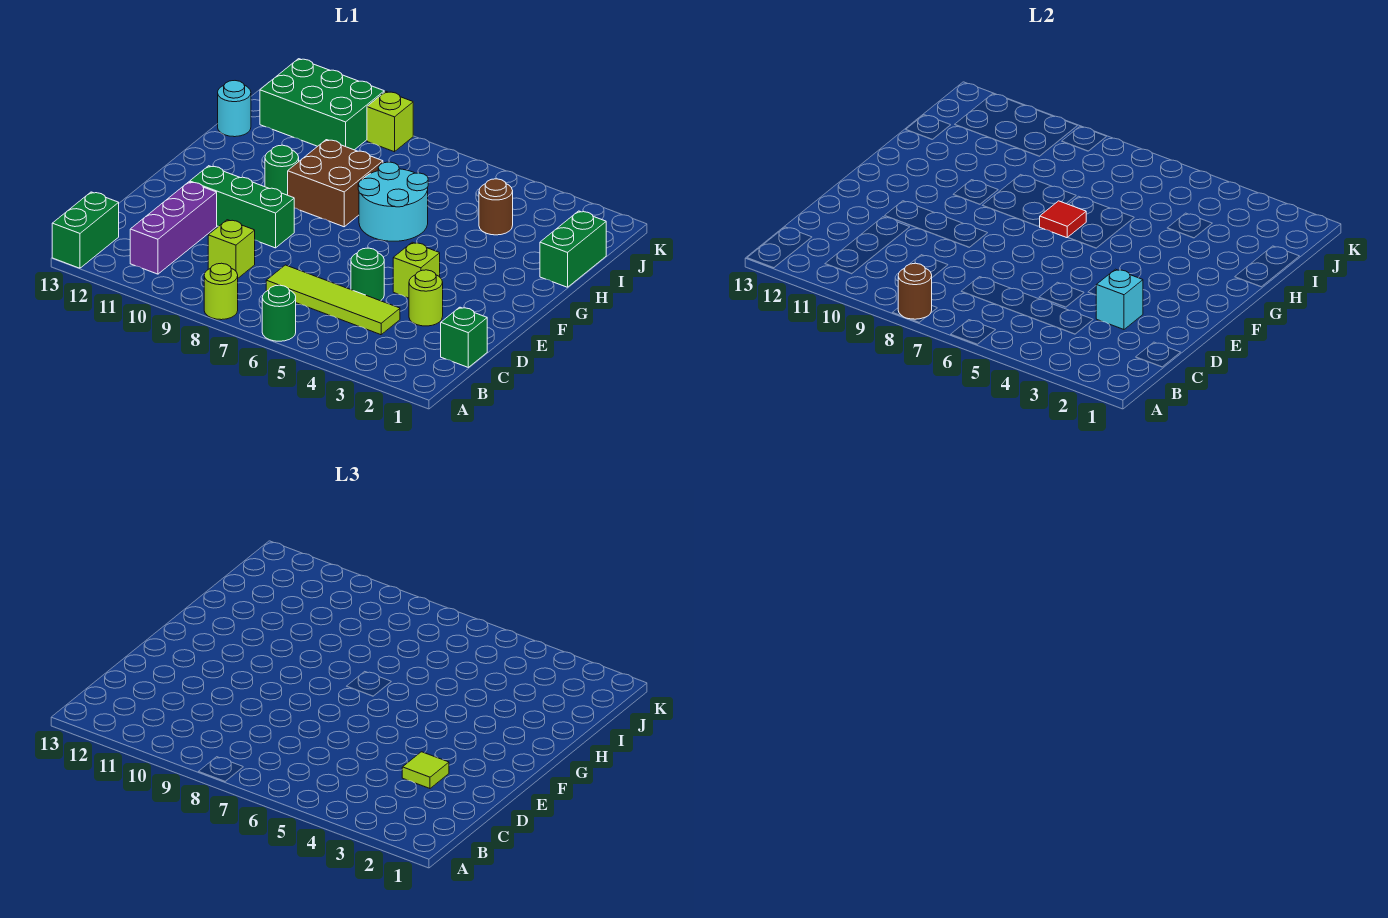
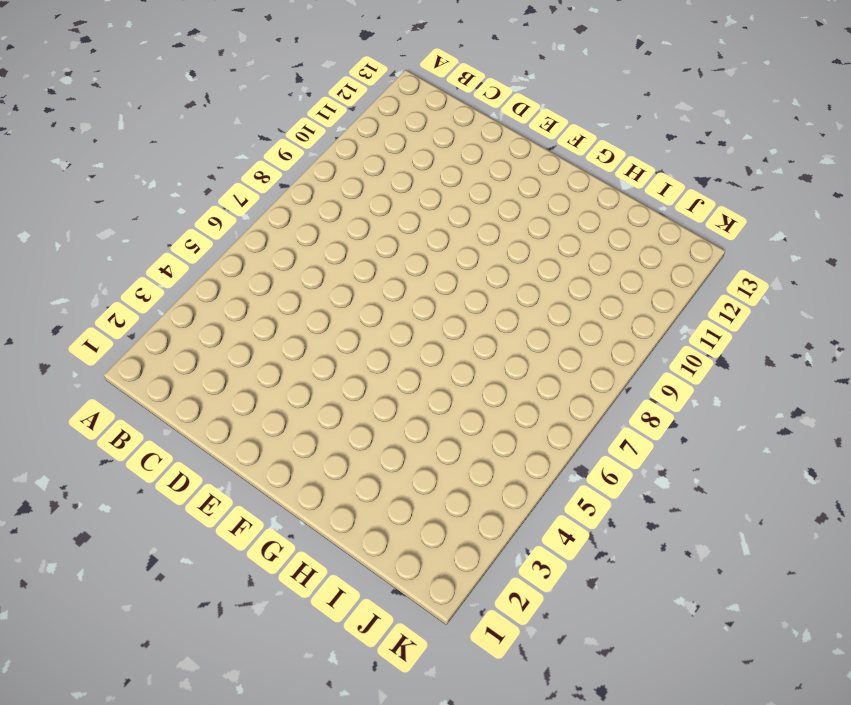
none -> green 1x1 round brick [262,285,296,341]
none -> lime 1x1 round brick [204,263,238,320]
none -> green 1x2 brick [52,192,119,268]

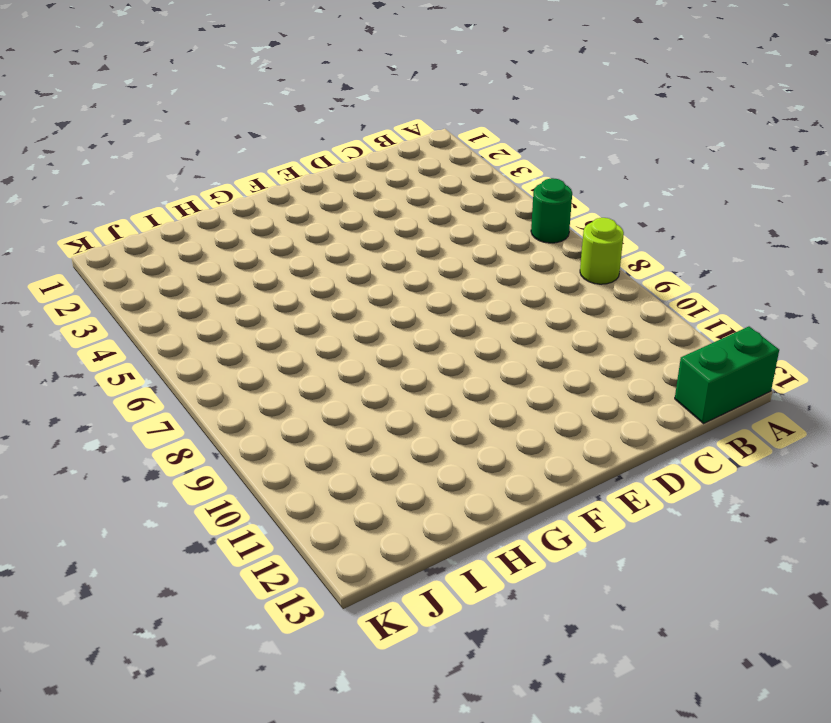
none -> purple 1x3 brick [130,182,217,274]
none -> green 1x1 brick [441,307,487,367]
none -> lime 1x4 tile [266,265,400,335]

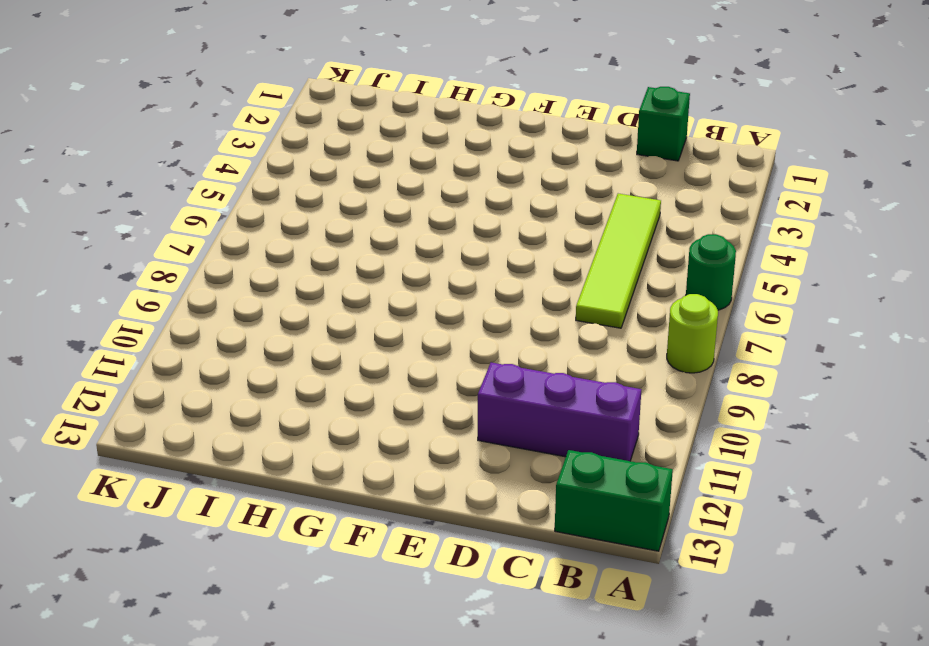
none -> lime 1x1 brick [208,220,255,278]
none -> lime 1x1 round brick [409,270,443,326]
none -> green 1x1 round brick [351,248,384,301]

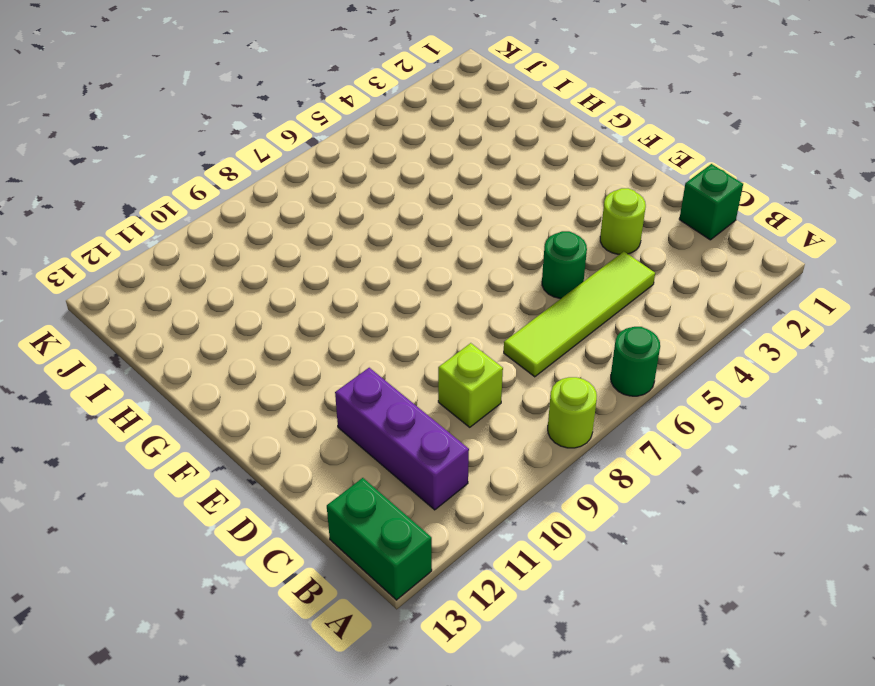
none -> lime 1x1 brick [393,242,440,298]
none -> green 1x3 brick [190,166,294,248]
none -> cyan 2x2 round brick [358,162,428,241]

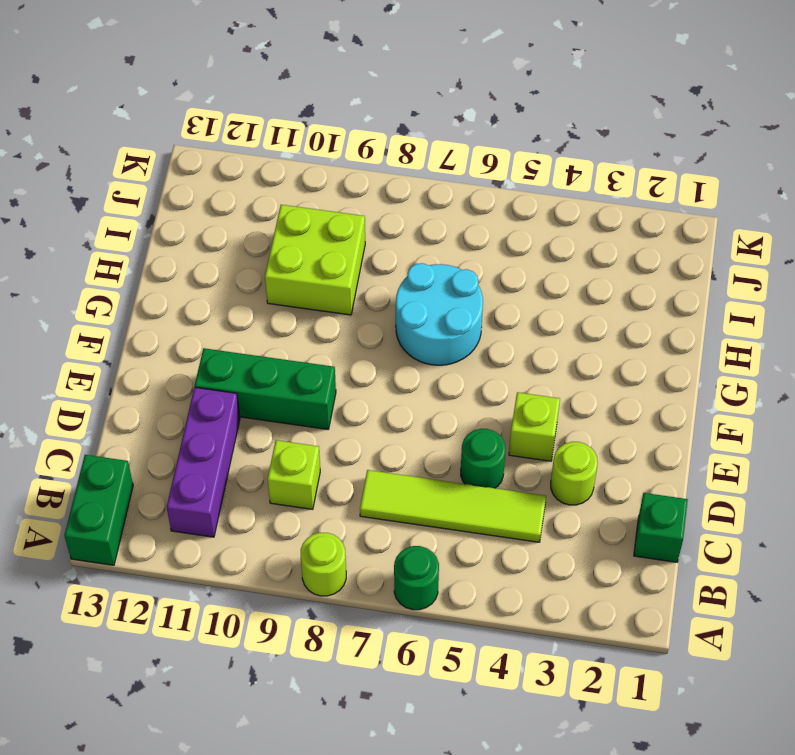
lime 2x2 brick [265,205,365,315] -> brown 2x2 brick [288,140,383,227]
none -> green 1x1 round brick [265,145,299,195]
none -> green 1x2 brick [540,211,606,287]
none -> brown 1x1 round brick [479,179,513,235]

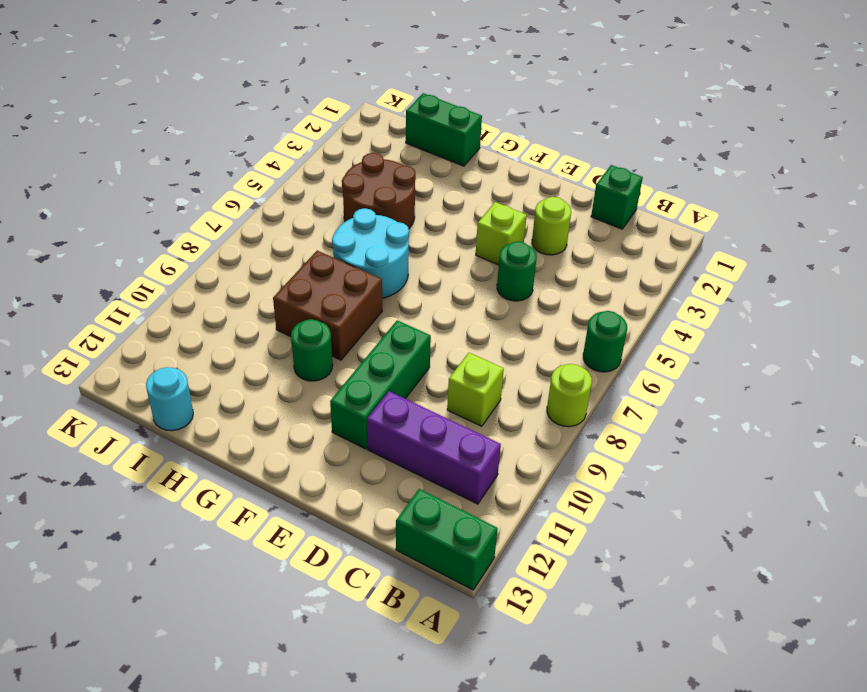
brown 2x2 round brick [342,153,416,228] -> brown 1x1 round brick [479,179,513,235]
none -> lime 1x4 tile [266,265,400,335]
none -> green 2x3 brick [260,59,384,150]
none -> lime 1x1 brick [367,92,413,152]

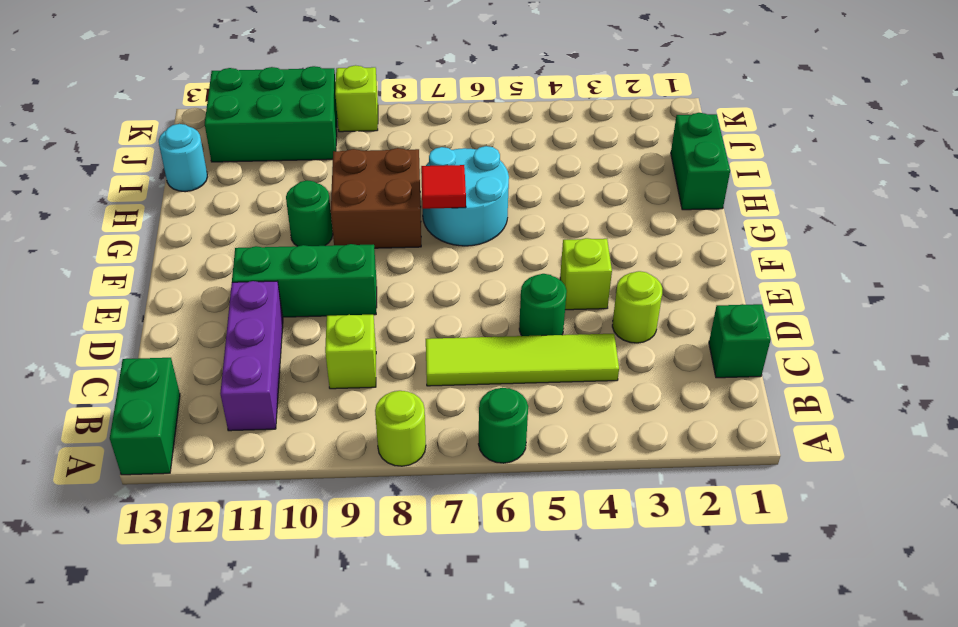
none -> brown 1x1 round brick [479,179,513,235]
none -> brown 1x1 round brick [898,263,932,319]
none -> cyan 1x1 brick [1096,269,1143,329]

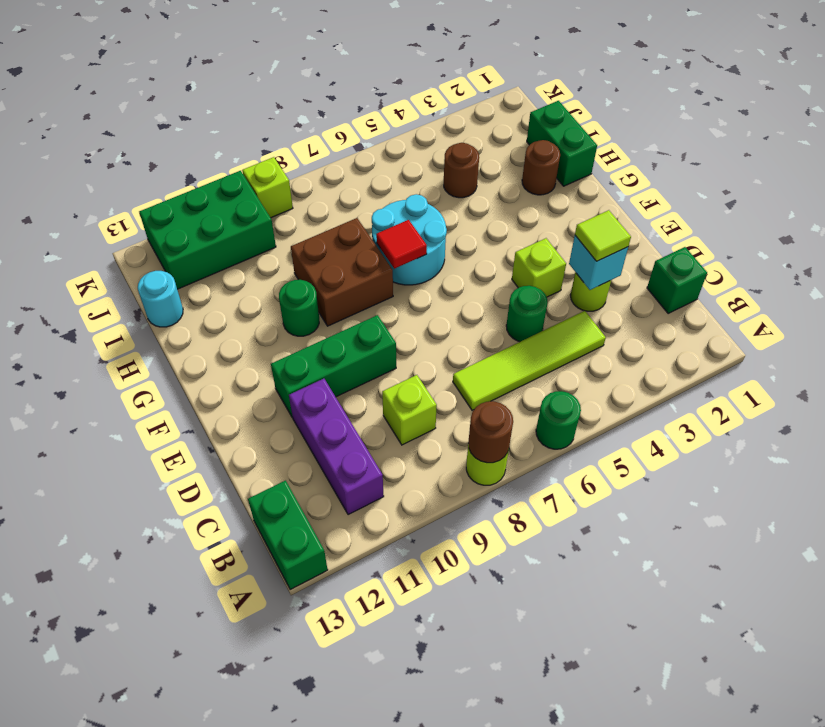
brown 1x1 round brick [522,140,560,195] -> none

